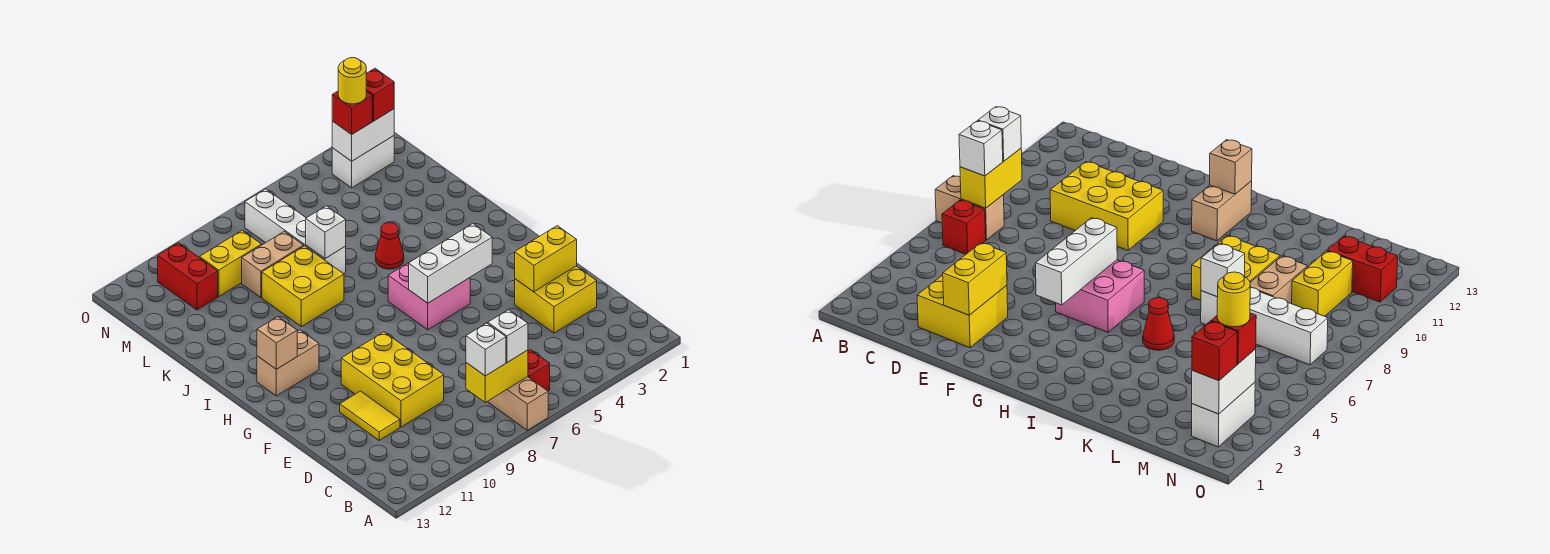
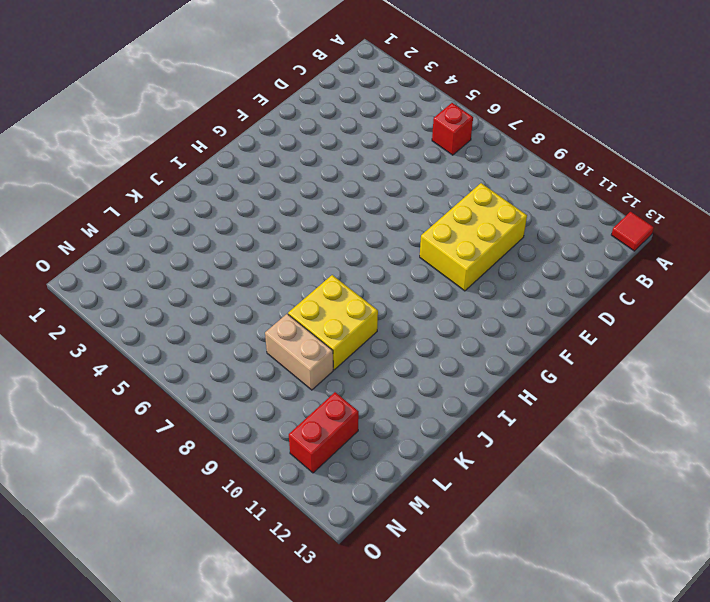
red 1x1 tile [611,212,654,251] -> none
none -> tan 1x2 brick [488,377,548,430]
none -> yellow 2x2 brick [515,266,597,333]
none -> yellow 1x2 tile [340,391,400,440]

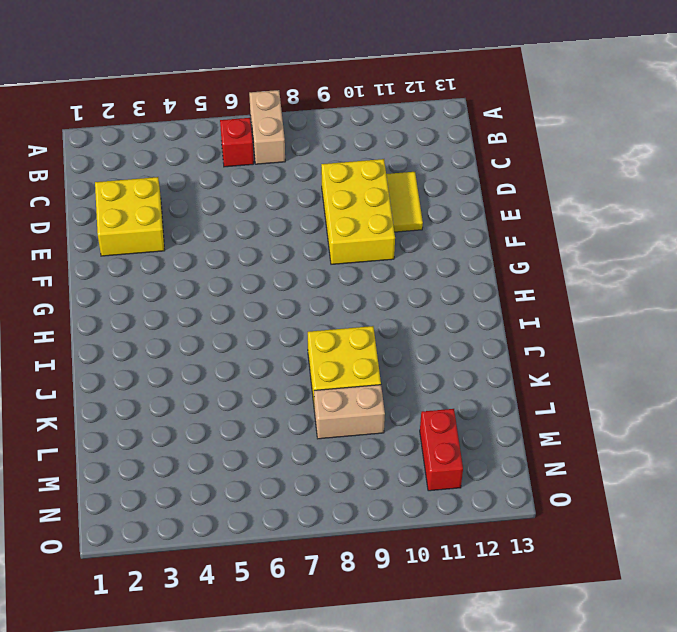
none -> pink 2x2 brick [388,263,470,330]
none -> tan 1x2 brick [257,330,319,396]
none -> red 1x1 cone [376,223,404,269]

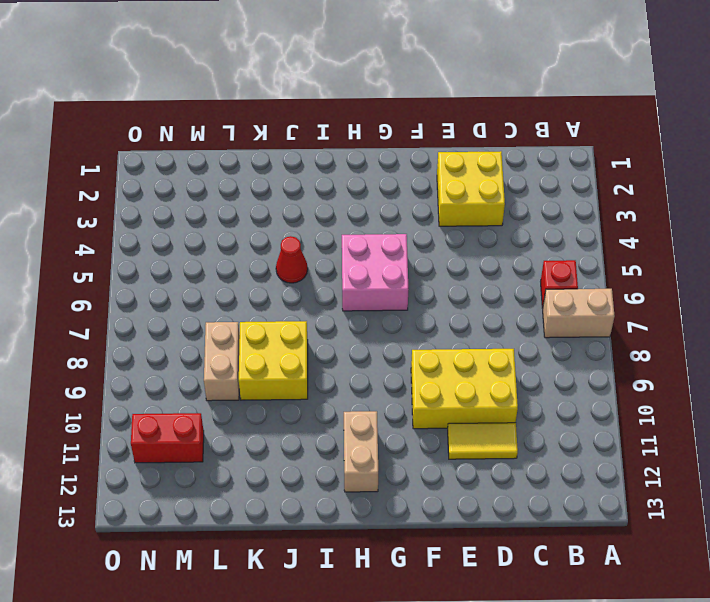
none -> white 1x4 brick [245,189,346,274]
none -> yellow 1x2 brick [200,230,262,296]
none -> white 1x2 brick [332,136,394,188]

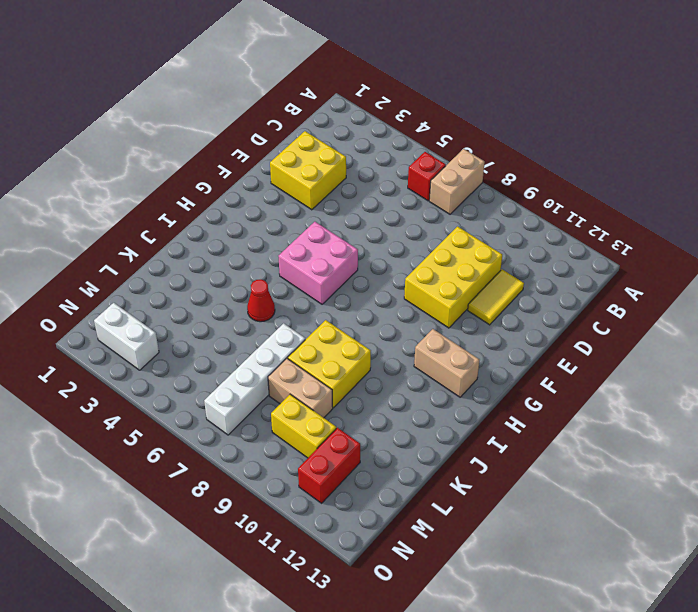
none -> yellow 1x2 brick [466,350,528,402]
none -> yellow 1x2 brick [515,226,577,292]
none -> white 1x3 brick [409,224,492,303]

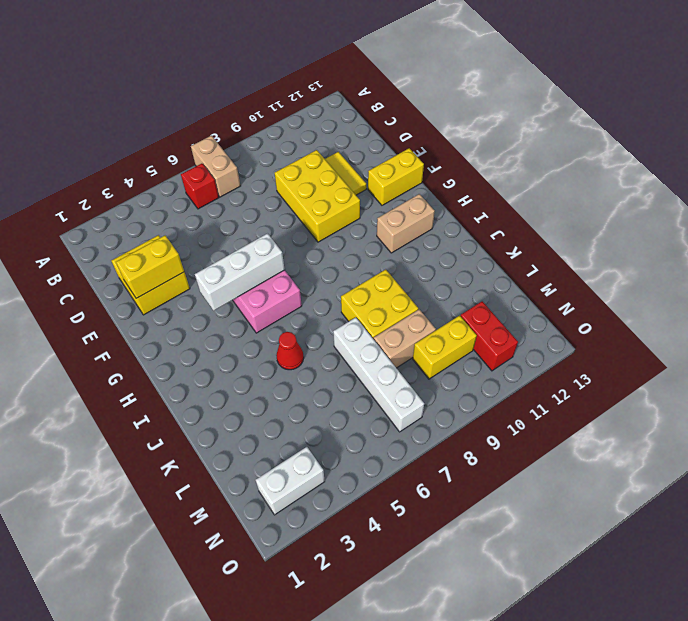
yellow 1x2 brick [368,148,424,205] -> yellow 1x2 brick moved to [466,350,528,402]
none -> tan 1x1 brick [257,317,297,369]
none -> white 1x1 brick [306,206,346,258]
none -> white 1x2 brick [332,109,394,161]

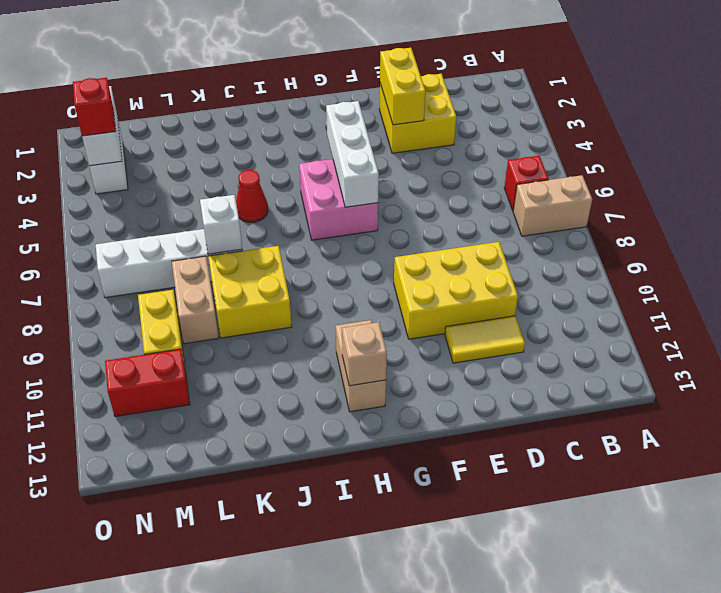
none -> yellow 1x2 brick [466,350,528,402]
none -> white 1x1 brick [488,310,528,362]
none -> white 1x1 brick [466,323,506,376]

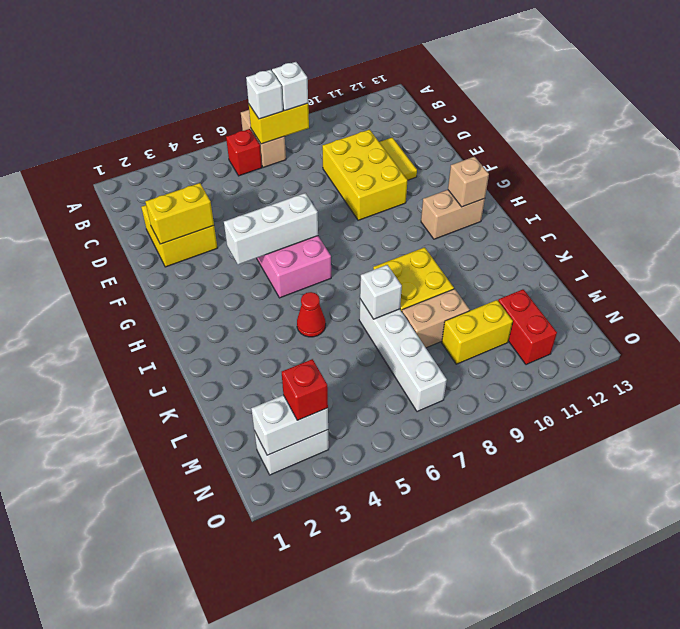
none -> red 1x1 brick [366,68,394,121]
none -> yellow 1x1 round brick [338,58,366,104]

